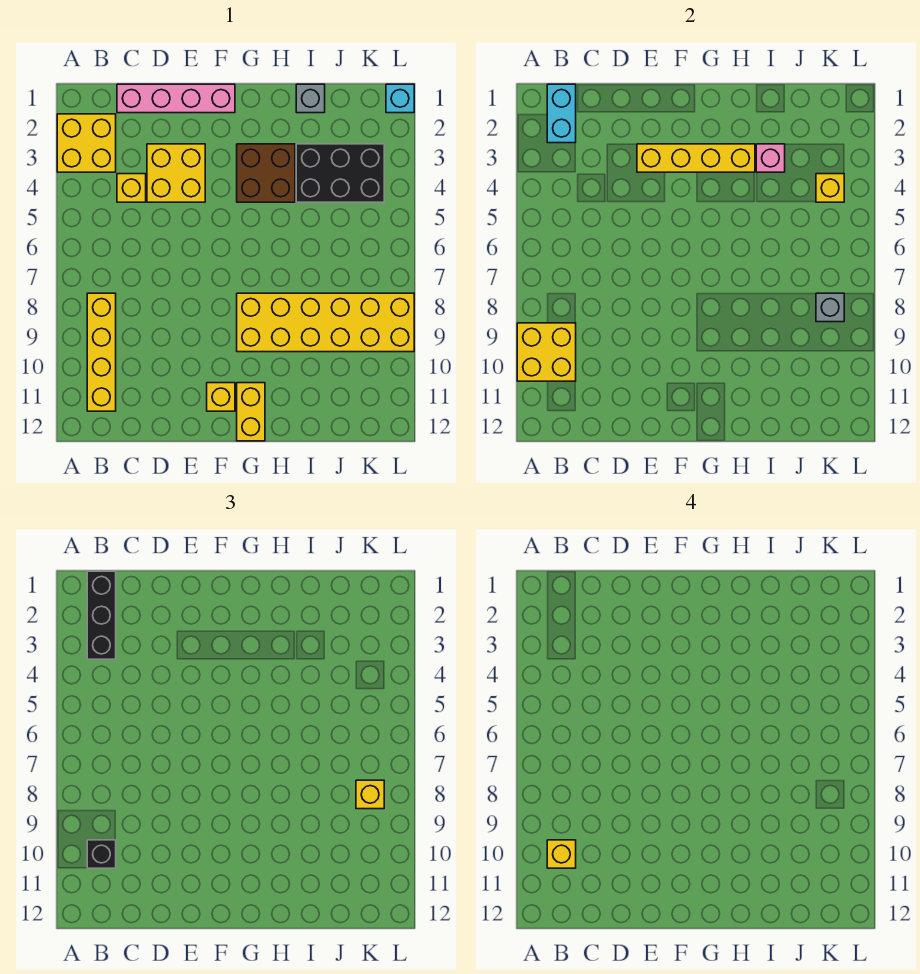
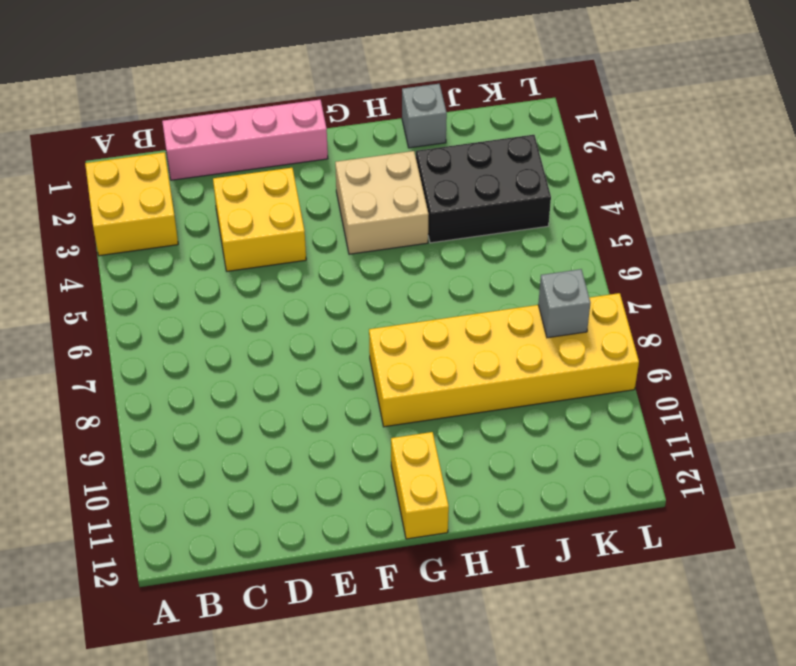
tan 2x2 brick [335,151,429,254] -> brown 2x2 brick [237,144,295,202]
none -> yellow 1x4 brick [87,293,116,411]
none -> yellow 1x1 brick [117,174,146,202]
none -> yellow 1x1 brick [207,383,235,411]

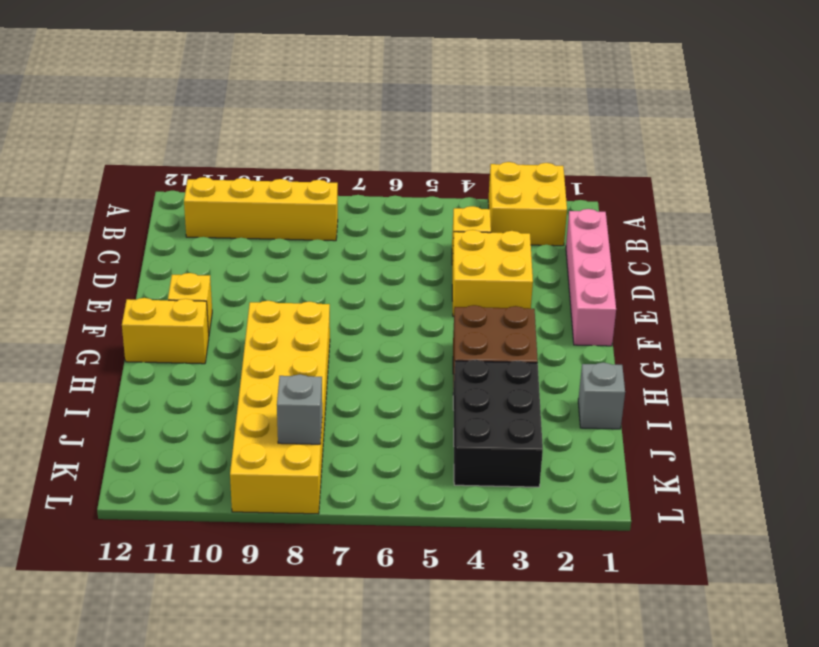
none -> cyan 1x1 brick [386,84,414,113]
none -> yellow 2x2 brick [517,323,576,381]
none -> cyan 1x2 brick [547,84,576,143]

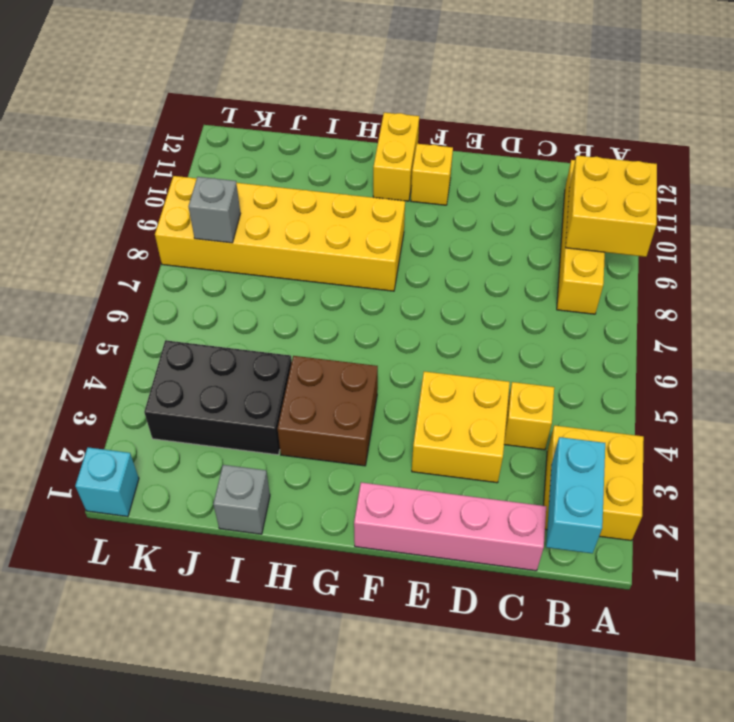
none -> yellow 1x4 brick [637,144,755,172]
none -> pink 1x1 brick [756,144,785,172]
none -> yellow 1x1 brick [816,174,844,202]

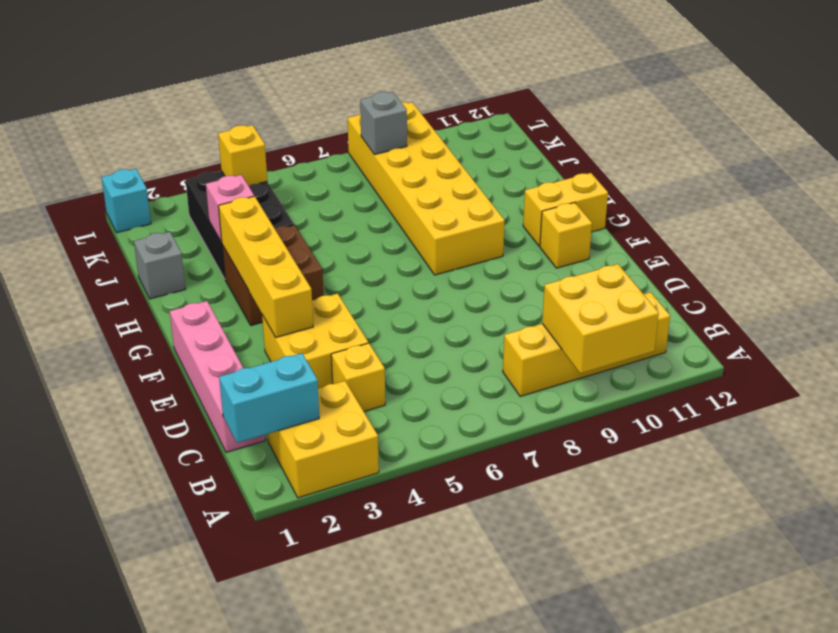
none -> black 1x3 brick [87,571,116,659]
none -> black 1x1 brick [87,840,116,868]
none -> yellow 1x1 brick [356,780,384,809]

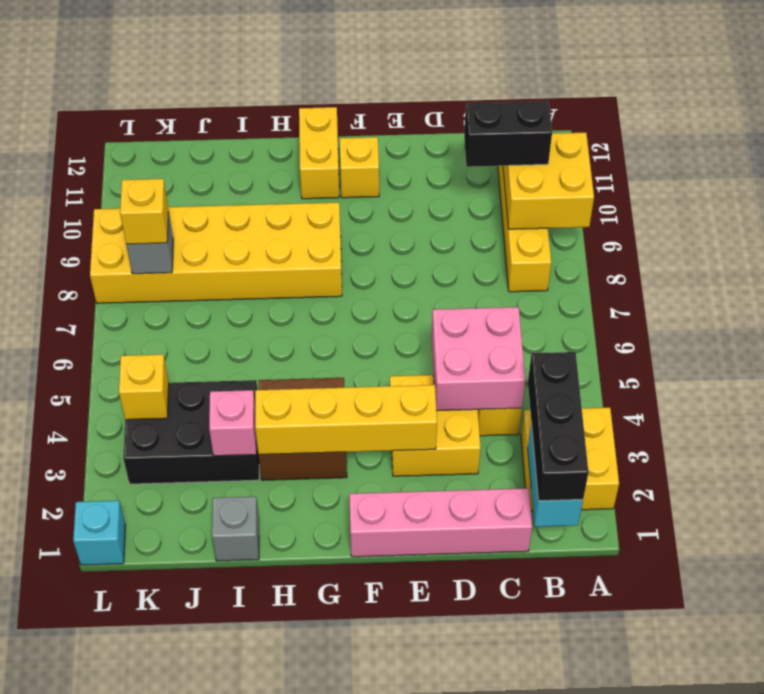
black 1x2 brick [464,101,552,167] -> black 1x1 brick [87,840,116,868]
pink 2x2 brick [432,307,525,411] -> none
none -> yellow 1x1 brick [547,840,576,868]

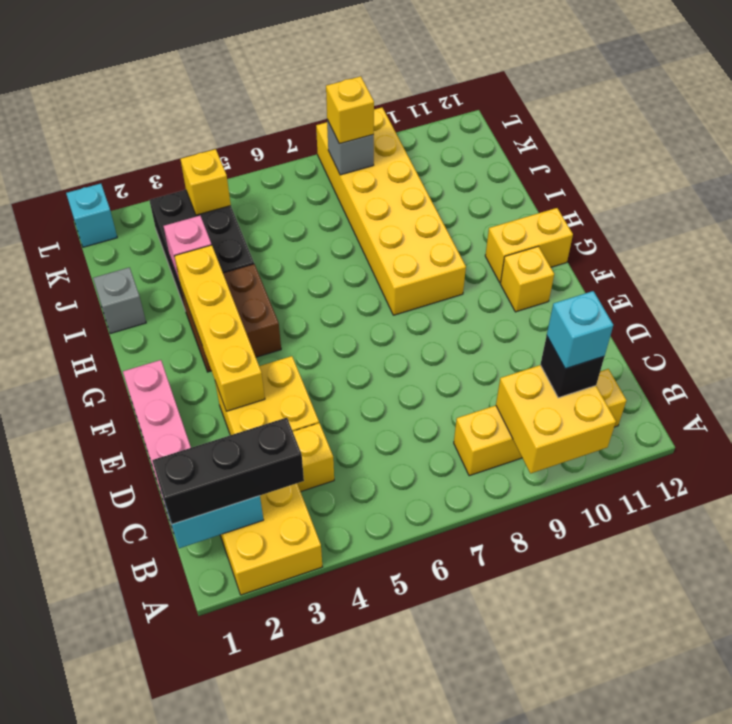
cyan 1x1 brick [547,291,613,369] -> yellow 1x1 brick [547,840,576,868]

